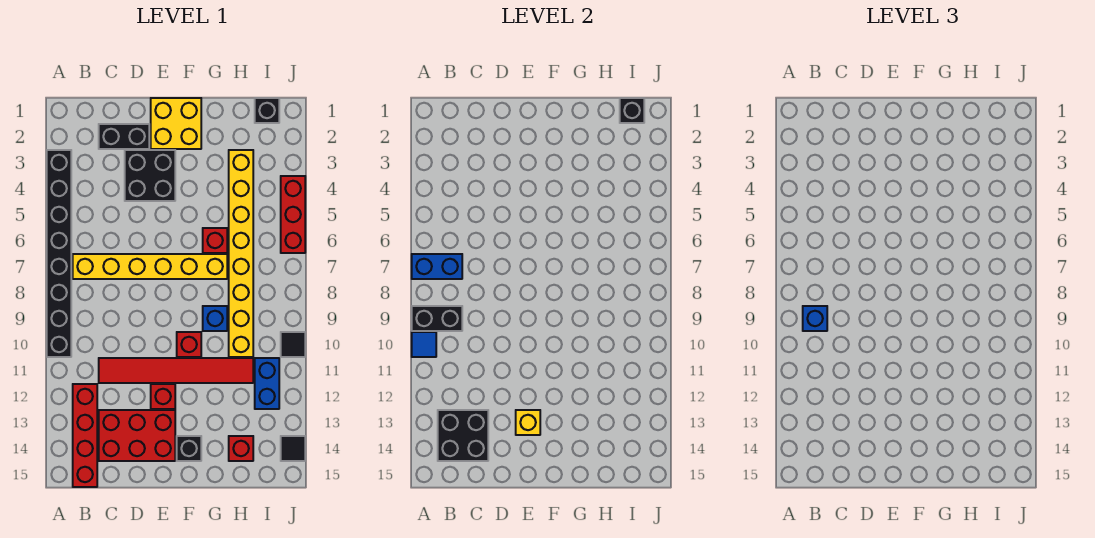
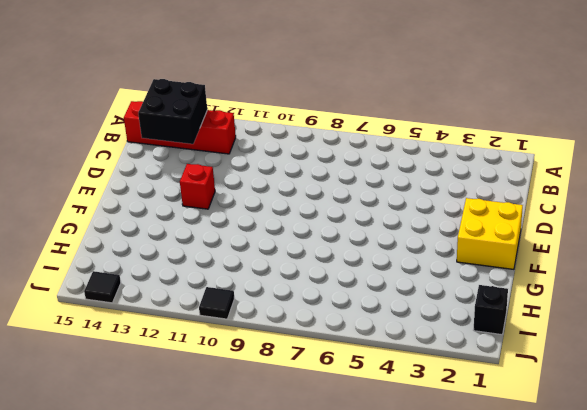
none -> black 1x8 brick [47,150,71,357]
none -> yellow 1x6 brick [73,254,227,279]
none -> black 1x2 brick [99,124,149,149]

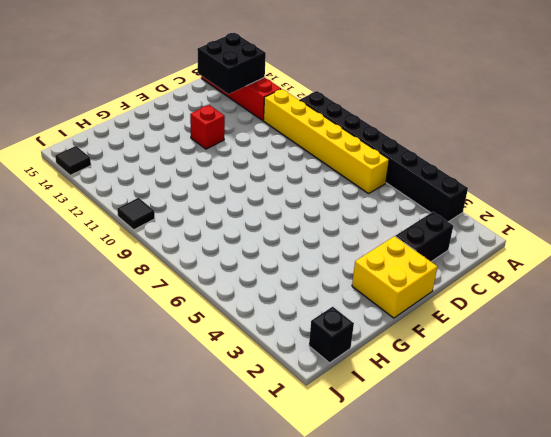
yellow 1x6 brick [264,89,389,194] -> yellow 1x6 brick turned to [73,254,227,279]
none -> red 1x6 tile [99,358,253,383]
none -> red 2x3 brick [99,410,175,461]
none -> black 2x2 brick [125,150,175,201]

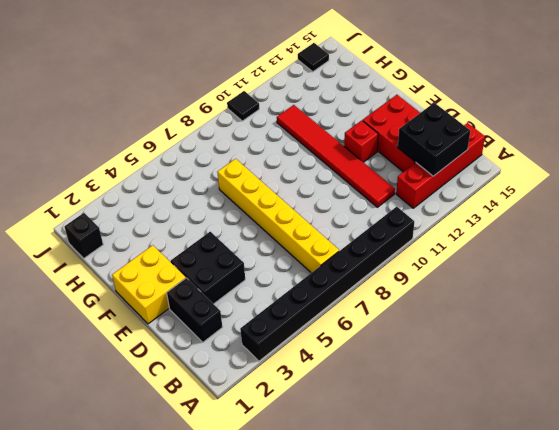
none -> red 1x1 brick [177,332,201,357]
none -> black 1x1 brick [177,436,201,461]
none -> red 1x1 brick [203,228,227,253]

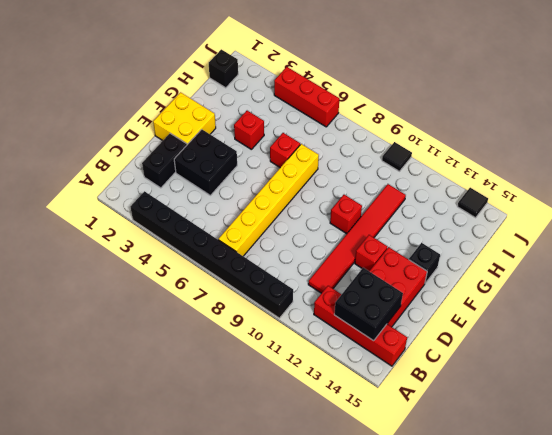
red 1x1 brick [234,111,264,149] -> red 1x1 brick moved to [229,436,253,461]
none -> blue 1x1 brick [203,306,227,331]
none -> yellow 1x8 brick [229,150,253,357]
none -> blue 1x2 brick [255,358,279,409]

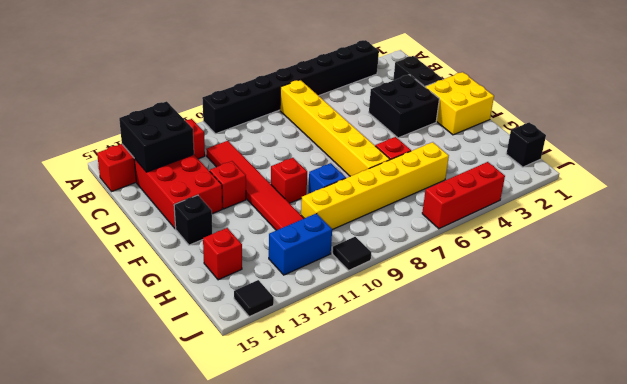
yellow 1x6 brick [301,142,449,230] -> yellow 1x8 brick [229,150,253,357]
none -> blue 1x2 brick [412,254,462,279]
none -> black 1x2 brick [412,306,462,331]
none -> blue 1x1 tile [412,332,436,357]

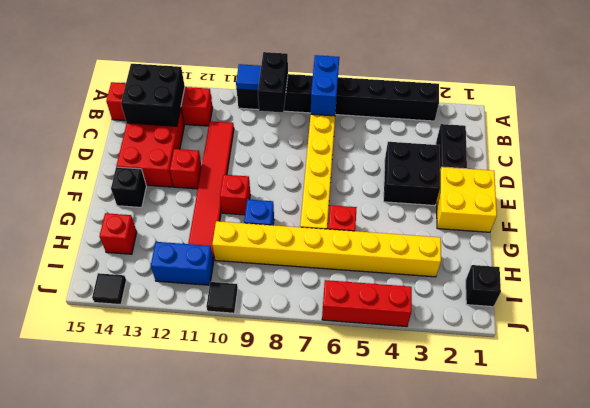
none -> yellow 1x1 brick [516,410,540,435]
none -> black 1x1 brick [620,98,644,123]
none -> blue 1x1 brick [803,306,827,331]

